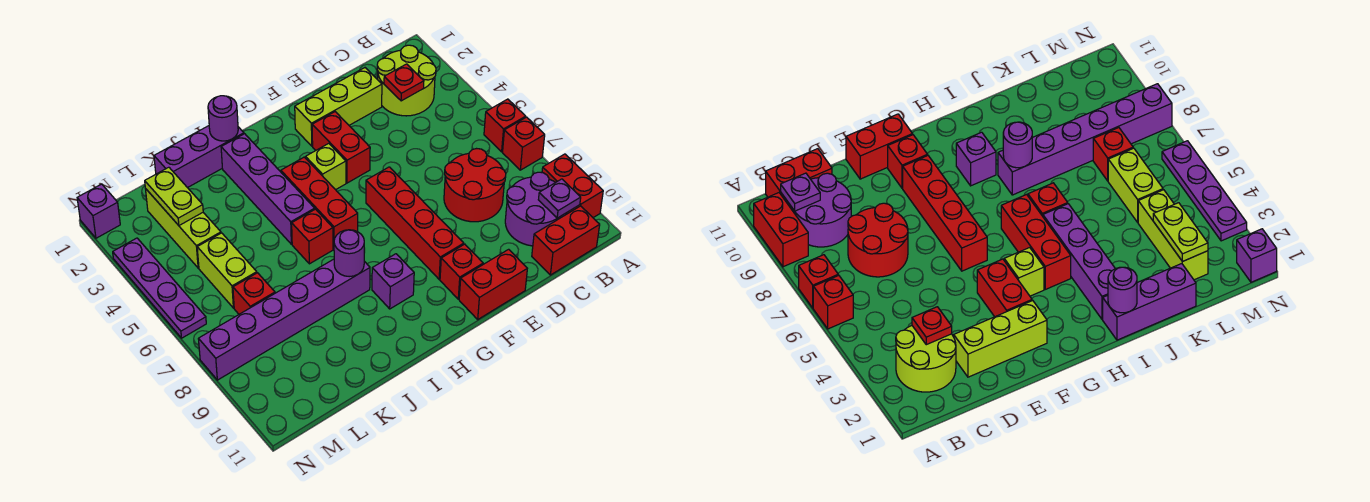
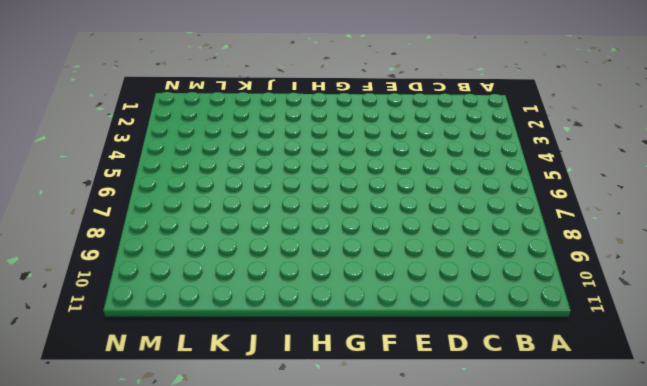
none -> red 1x1 brick [484,99,526,152]
none -> red 1x1 brick [503,117,545,170]
none -> red 1x2 brick [542,154,603,218]

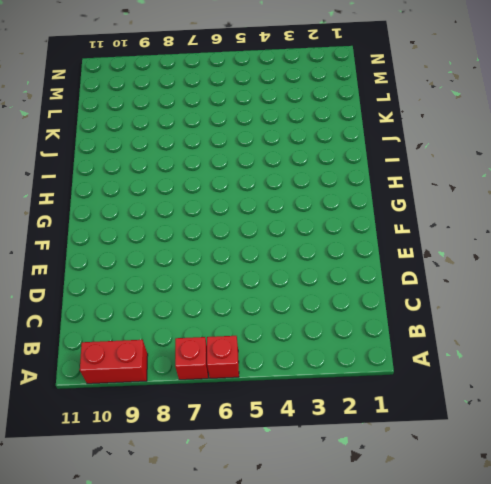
none -> lime 2x2 round brick [377,45,436,116]
none -> purple 2x2 round brick [505,172,566,246]
none -> red 1x2 brick [532,206,600,275]

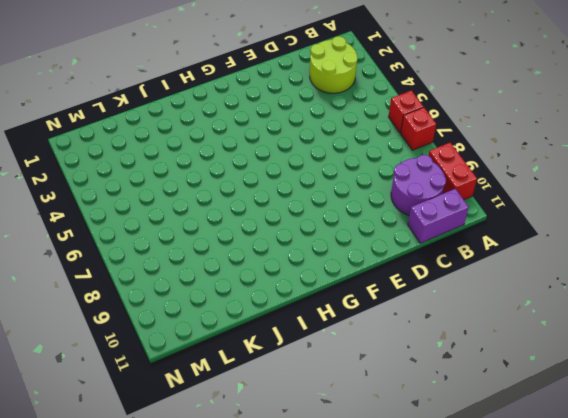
purple 1x2 brick [408,189,469,243] -> red 1x2 brick [532,206,600,275]
none -> red 2x2 round brick [444,149,506,222]
none -> lime 1x3 brick [295,68,382,146]
none -> red 1x2 brick [459,249,527,319]

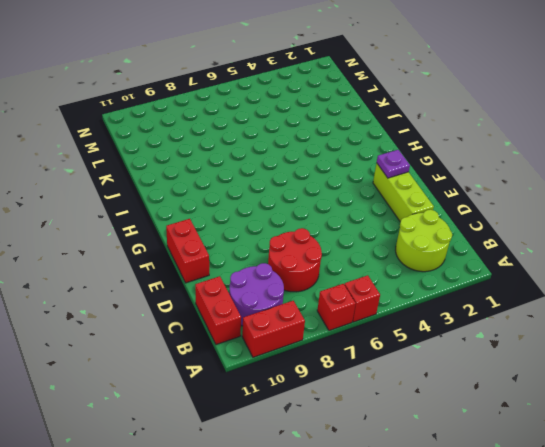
purple 1x1 plate [377,150,410,178] -> purple 1x1 plate moved to [538,179,581,218]
none -> red 1x2 brick [312,112,370,183]
none -> red 1x4 brick [366,167,464,279]
none -> red 1x1 brick [440,244,483,299]

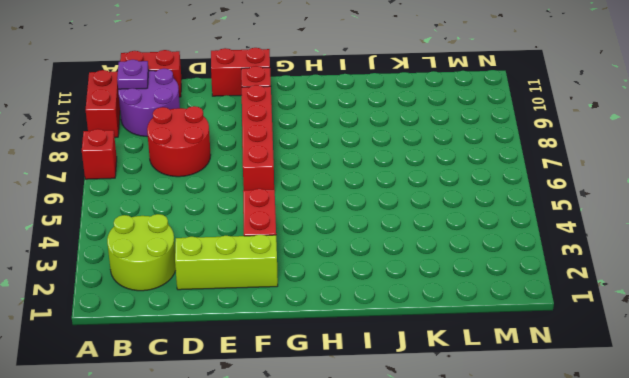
none -> red 1x1 brick [484,99,526,152]
none -> lime 1x1 brick [306,143,346,190]
none -> red 1x3 brick [281,157,358,249]

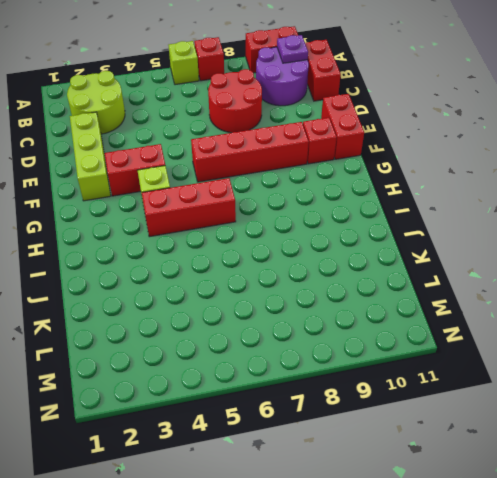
lime 1x1 brick [169,41,199,85] -> red 1x1 brick [484,99,526,152]
none -> purple 1x1 brick [372,254,414,309]
none -> purple 1x3 brick [154,126,244,188]
none -> purple 1x4 brick [221,134,315,244]

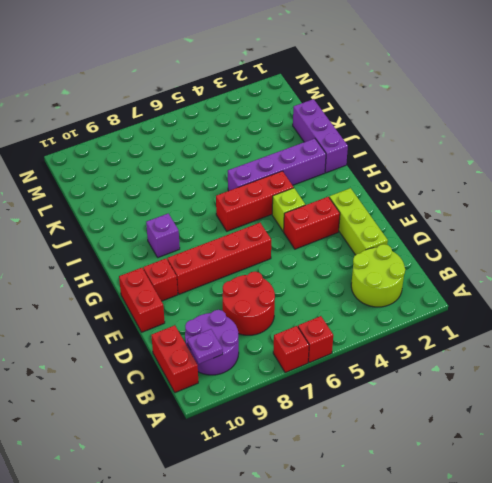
none -> red 1x2 brick [542,154,603,218]
none -> red 1x1 brick [292,209,333,264]
none -> purple 1x6 brick [199,259,370,380]

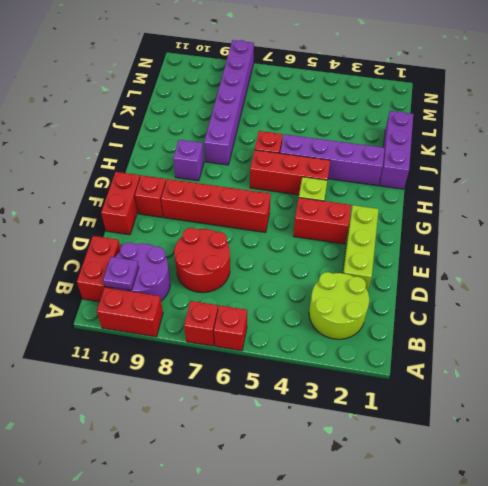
none -> lime 1x3 brick [145,188,221,268]
none -> lime 1x2 brick [197,233,257,308]
none -> red 1x1 brick [233,273,275,314]

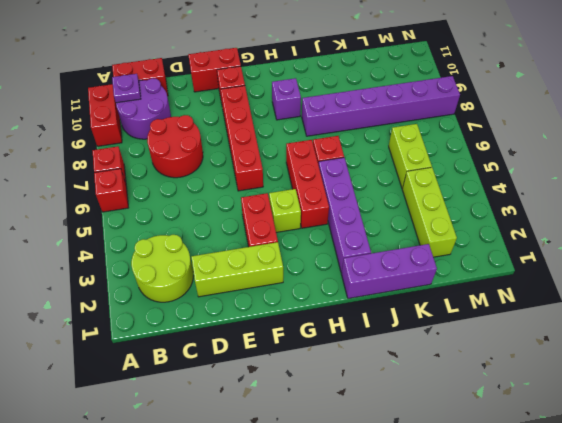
none -> red 1x1 brick [233,273,275,314]
none -> purple 1x1 brick [77,184,120,238]
none -> purple 1x4 plate [113,238,206,338]

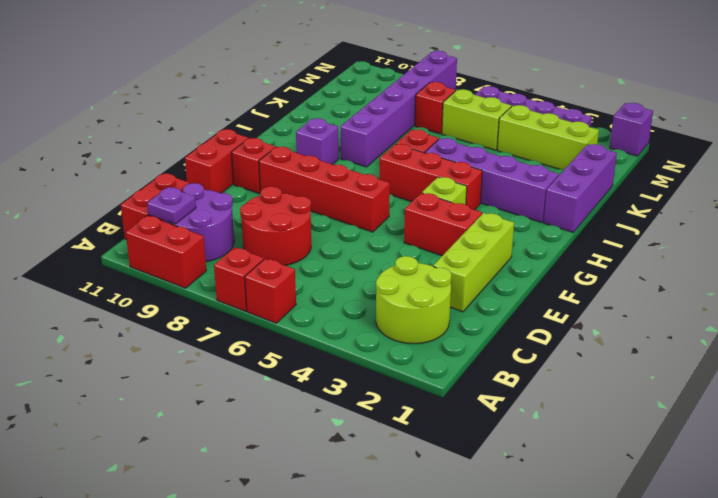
none -> red 1x1 plate [384,64,424,101]
none -> purple 1x1 round brick [208,96,238,141]
none -> purple 1x1 round brick [334,230,364,277]

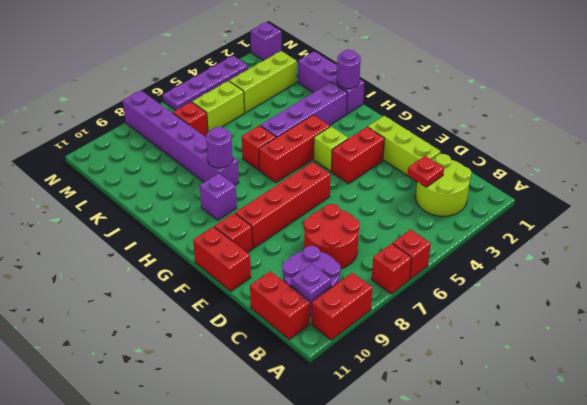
none -> lime 1x2 plate [145,167,203,225]

